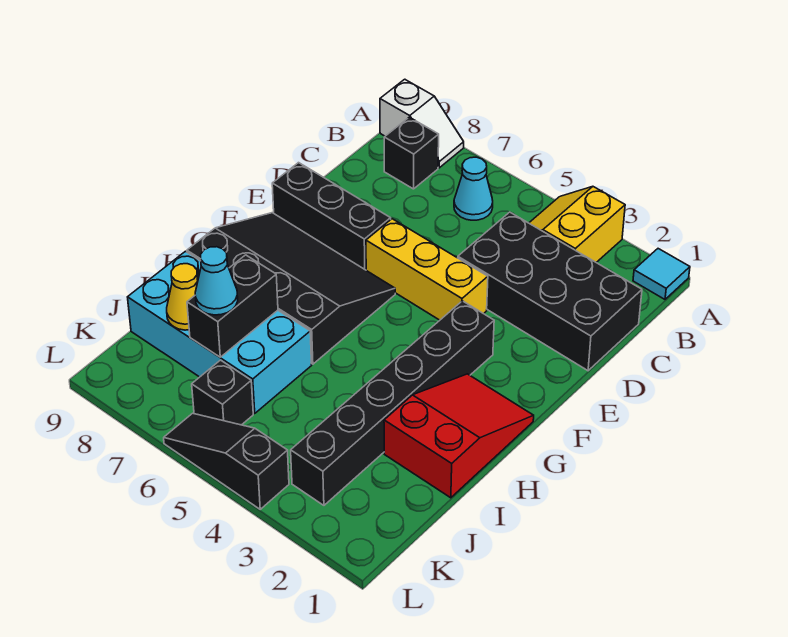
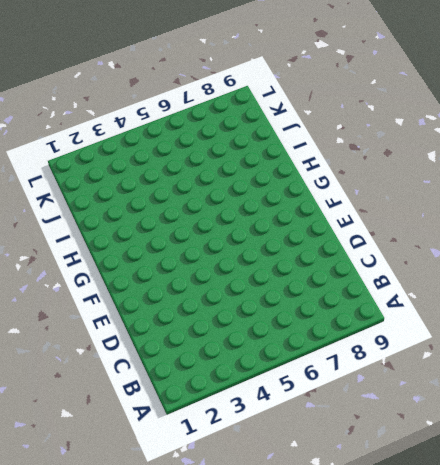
none -> cyan 1x1 tile [633,249,690,299]
none -> yellow 2x2 slope [529,187,625,262]
none -> white 1x2 slope [380,79,464,168]

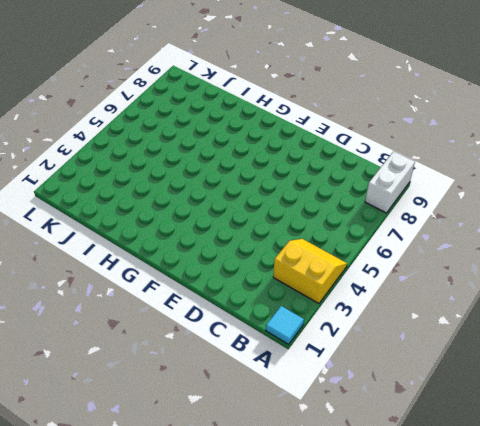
white 1x2 brick [365,152,415,213] -> white 1x2 slope [380,79,464,168]
none -> cyan 1x1 cone [454,157,493,220]
none -> black 1x1 brick [384,117,439,189]
none -> black 2x4 brick [458,212,642,371]

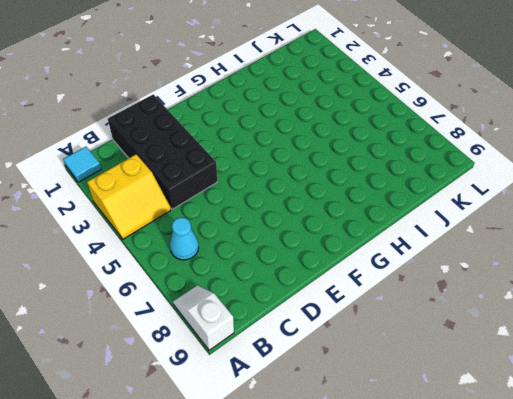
none -> black 1x1 brick [384,117,439,189]
none -> yellow 1x3 brick [366,219,488,320]
none -> black 1x3 brick [272,163,391,270]

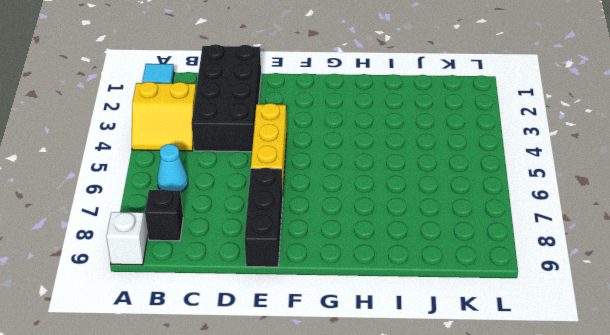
none -> black 1x6 brick [291,301,494,505]
none -> black 3x4 slope [187,213,395,364]
none -> red 2x3 slope [384,374,534,498]

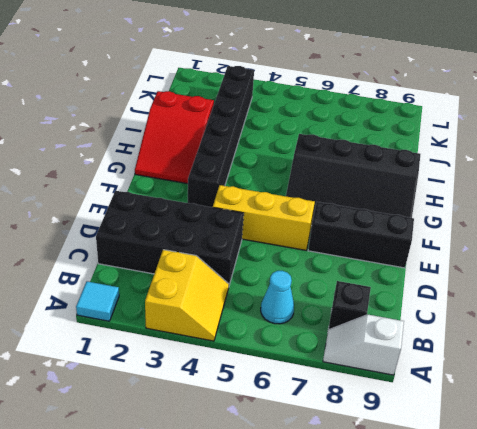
none -> cyan 2x4 brick [128,251,312,413]
none -> black 1x1 brick [192,360,253,425]
none -> black 1x3 slope [164,413,289,509]

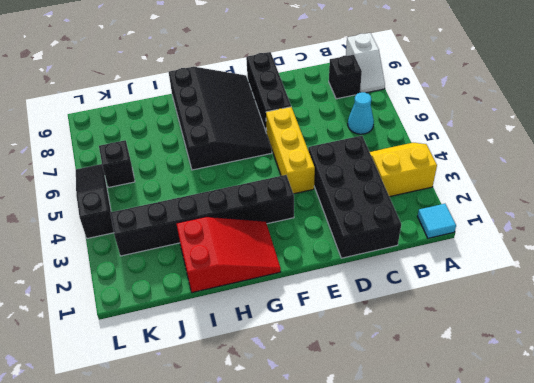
none -> cyan 2x4 brick [128,251,312,413]
none -> black 1x2 brick [187,255,278,357]
none -> yellow 1x1 cone [167,264,198,330]

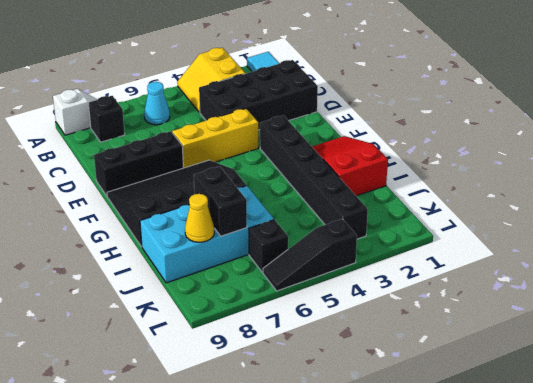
none -> cyan 1x1 cone [195,247,238,315]

